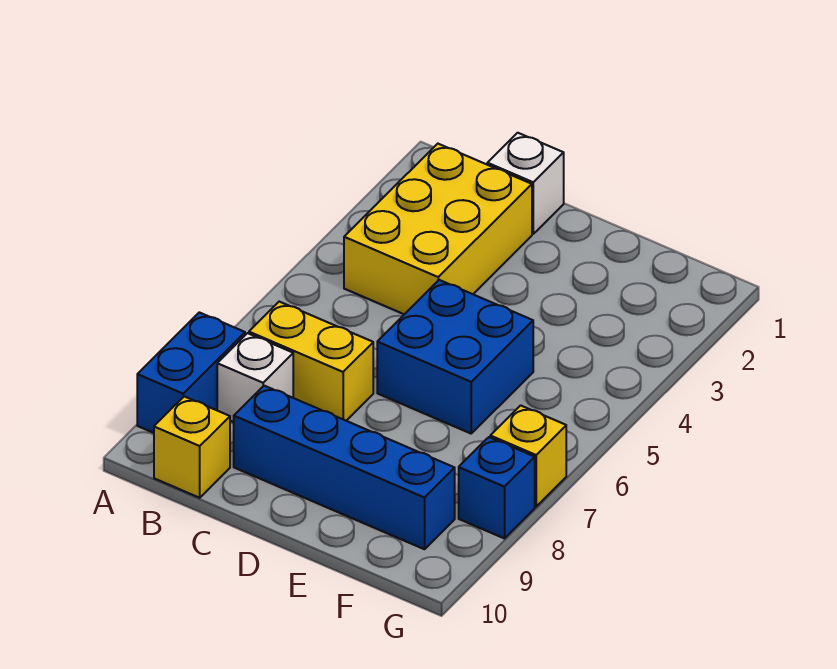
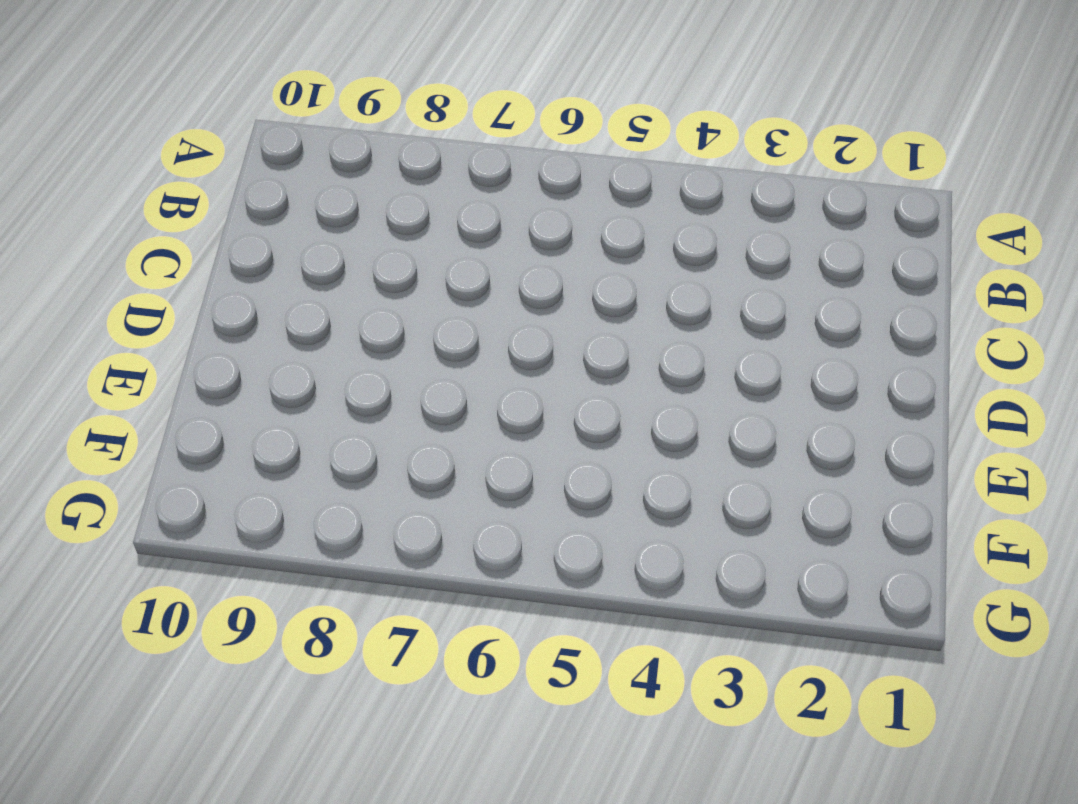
none -> blue 1x2 brick [137,312,245,433]
none -> yellow 2x3 brick [344,144,532,314]

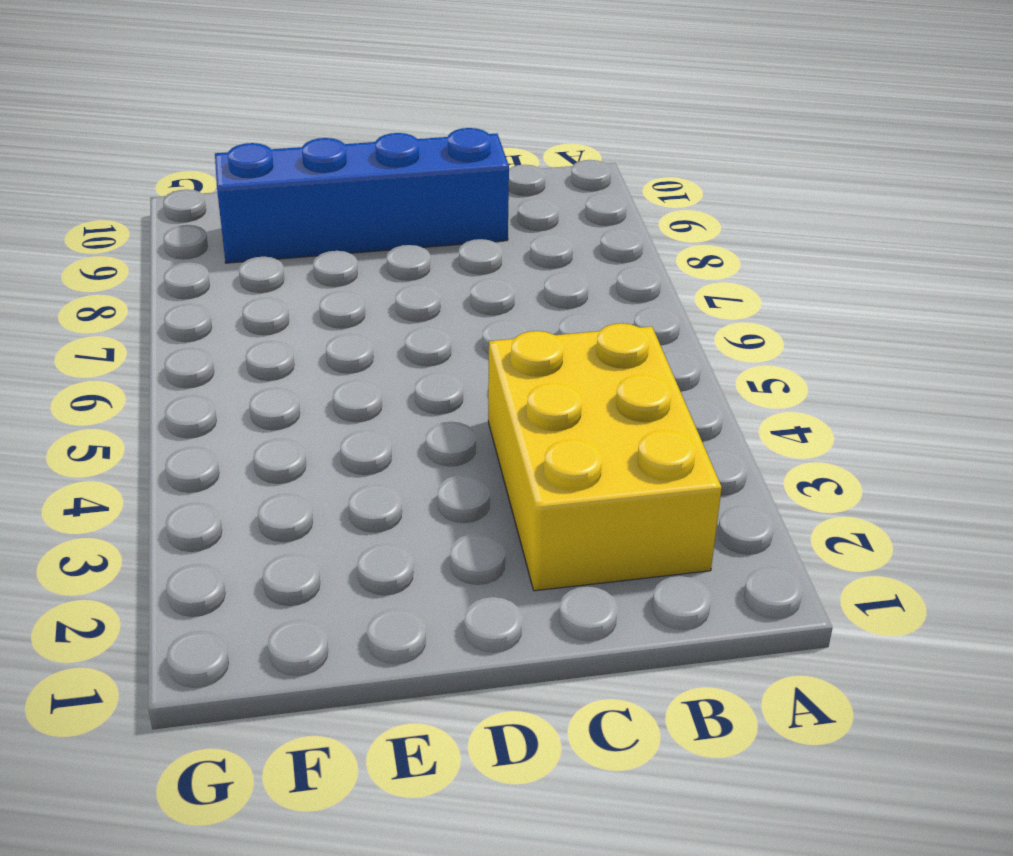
none -> blue 1x2 brick [137,312,245,433]
none -> yellow 1x2 brick [249,302,373,421]

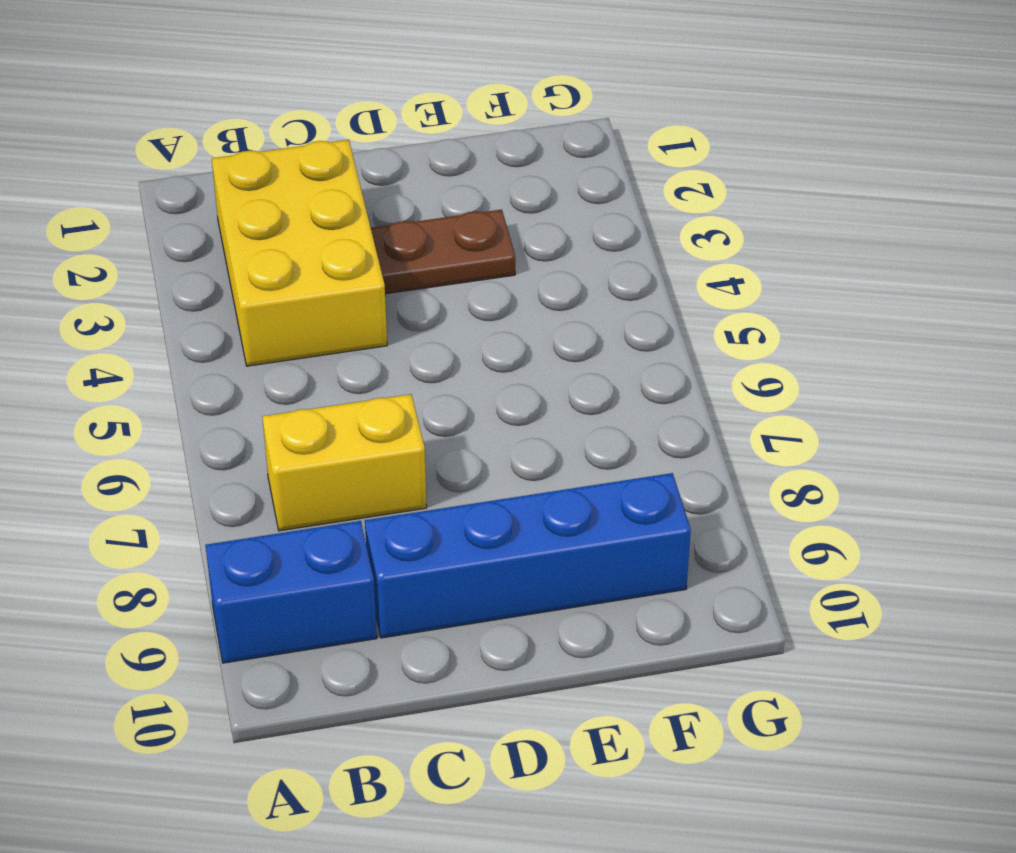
blue 1x2 brick [205,521,377,663] -> blue 1x2 brick turned to [137,312,245,433]
brown 1x2 plate [371,209,515,294] -> none
none -> white 1x1 brick [217,333,293,422]
none -> yellow 1x1 brick [154,397,230,498]

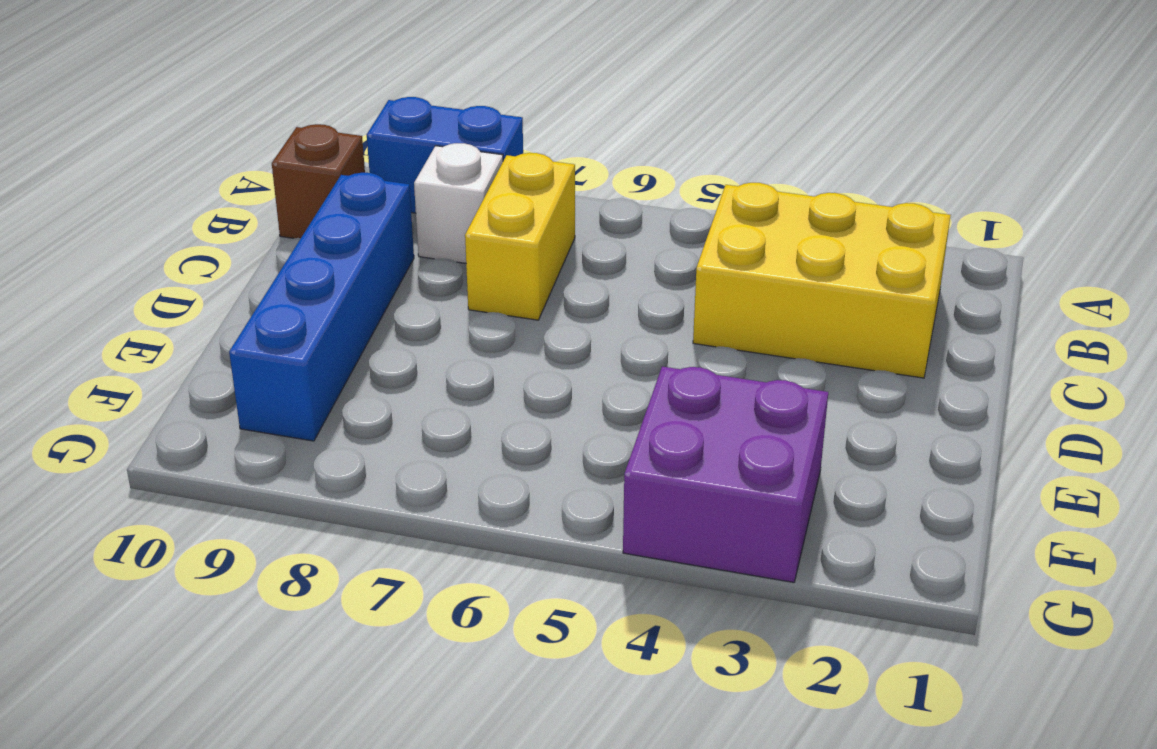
brown 1x1 brick [272,124,365,238] -> yellow 1x1 brick [154,397,230,498]
purple 2x2 brick [623,367,828,582] -> none
none -> white 1x1 brick [487,133,564,234]
none -> blue 2x2 brick [377,280,533,433]

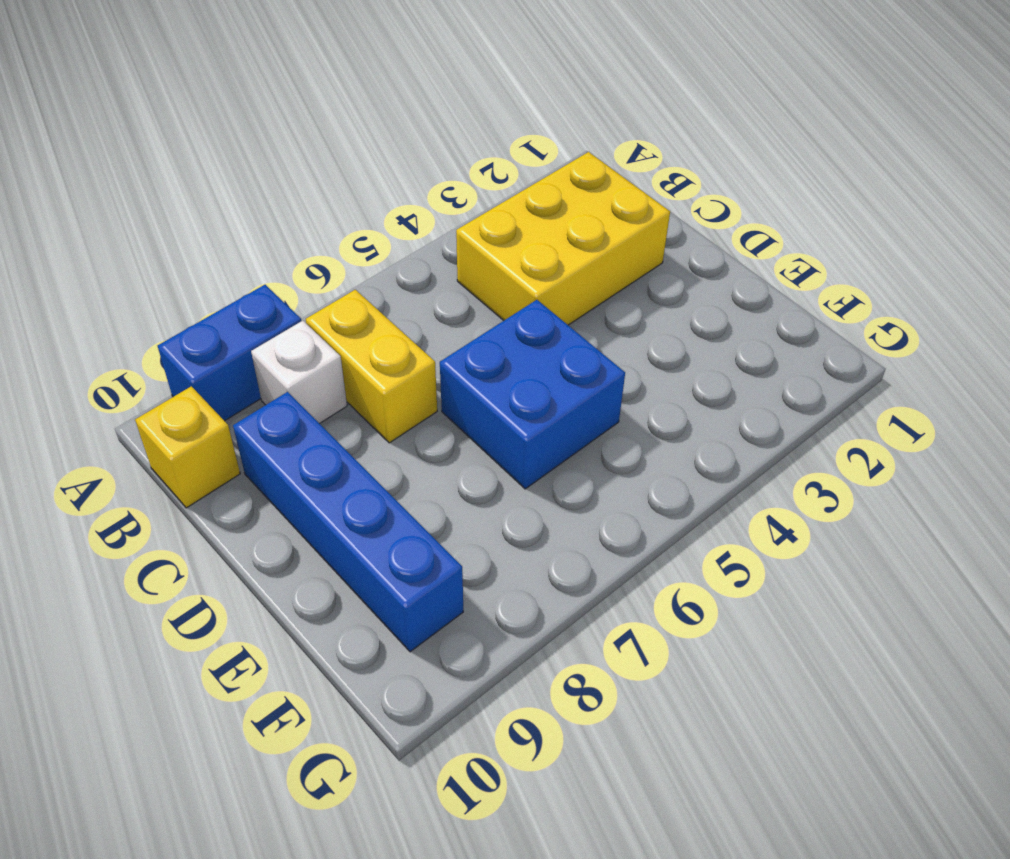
none -> white 1x1 brick [487,133,564,234]
none -> yellow 1x1 brick [490,405,566,507]

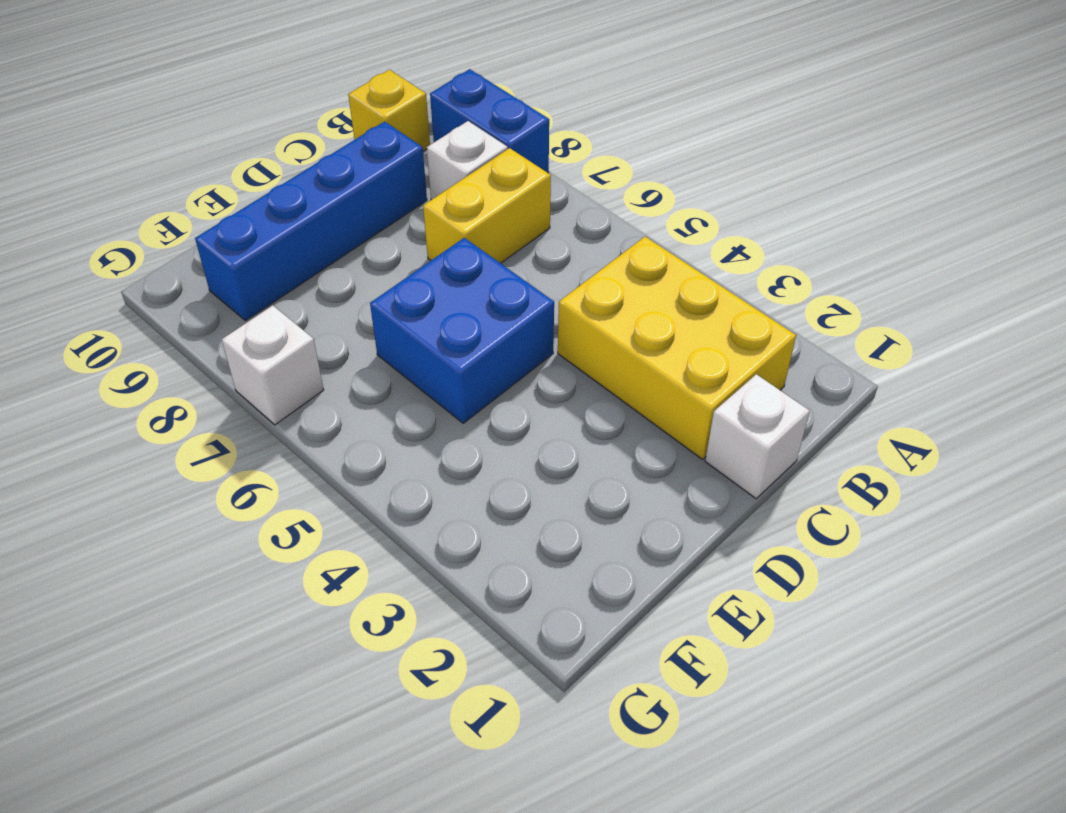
white 1x1 brick [222,305,324,425] -> yellow 1x1 brick [490,405,566,507]
none -> blue 1x1 brick [459,437,535,538]

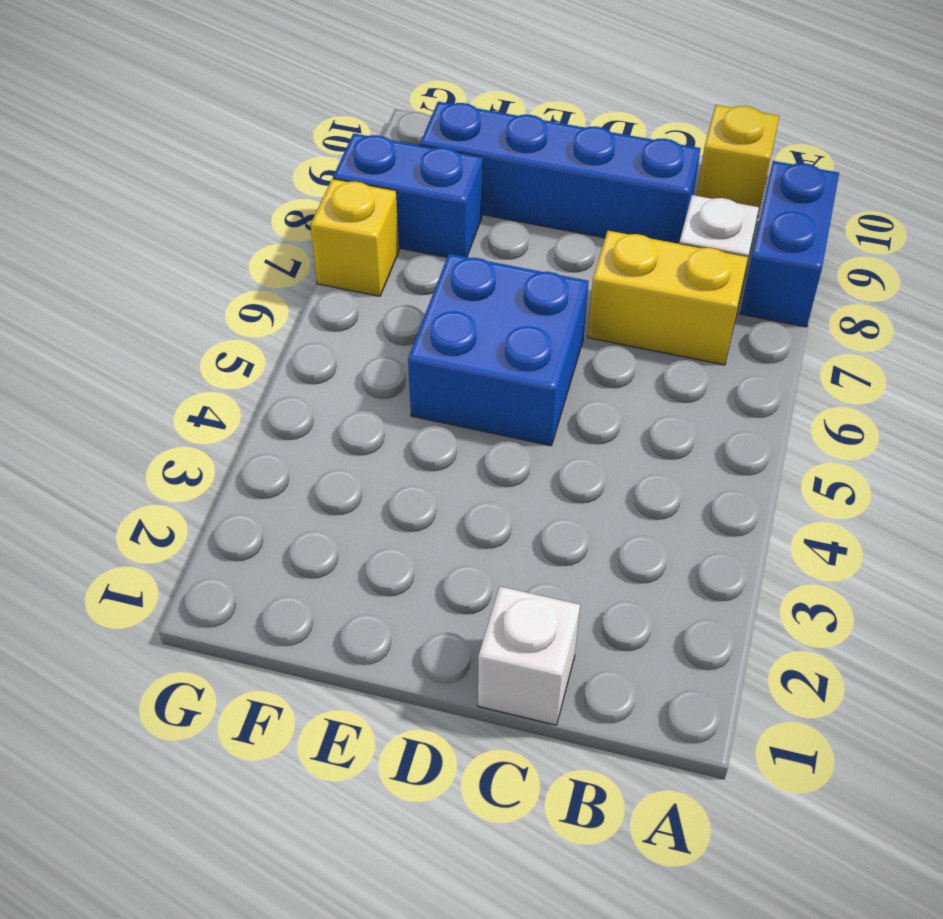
blue 1x2 brick [333,133,483,257] -> blue 1x1 brick [459,437,535,538]
none -> yellow 2x3 brick [344,144,532,314]

